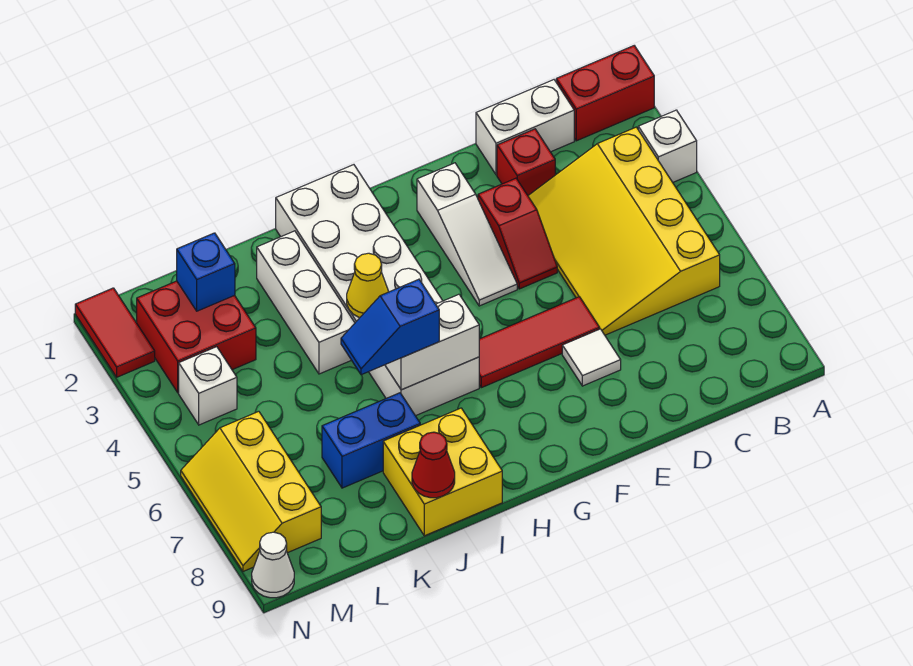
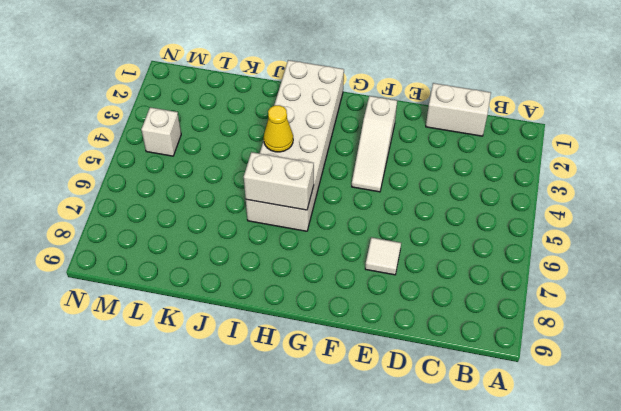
none -> red 1x2 brick [556,46,654,141]
none -> white 1x1 brick [638,110,697,182]
none -> yellow 3x4 slope [528,127,720,335]

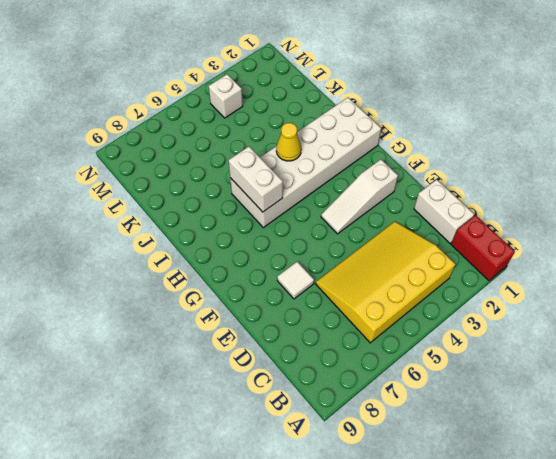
none -> white 1x1 brick [638,110,697,182]
none -> red 1x1 brick [497,129,555,195]
none -> red 1x2 slope [478,178,557,289]

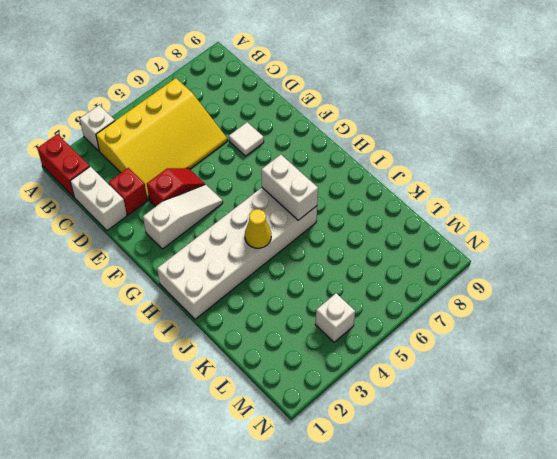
none -> red 1x3 tile [479,297,600,388]
none -> yellow 2x2 brick [383,408,502,536]
none -> white 1x3 brick [257,231,355,374]

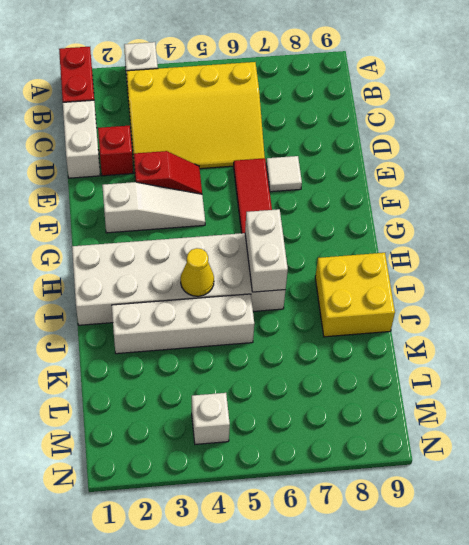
white 1x4 brick [112,294,254,354] -> white 1x3 brick [257,231,355,374]
none -> blue 1x2 brick [322,393,420,488]
none -> red 2x2 brick [137,281,256,393]
none -> yellow 2x3 slope [181,411,321,571]

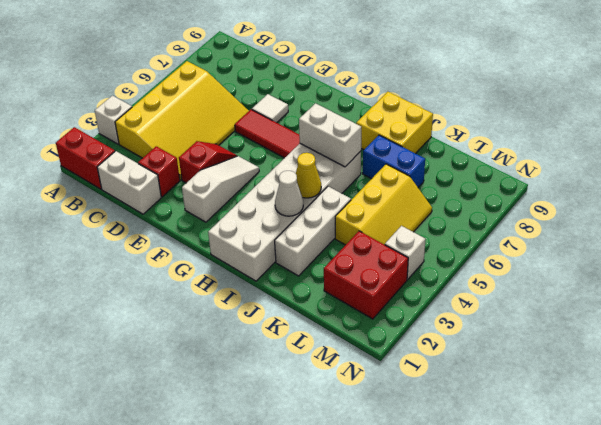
white 1x1 cone [275,171,303,216] -> white 1x1 cone moved to [252,532,294,598]
yellow 2x3 slope [335,164,432,245] -> yellow 2x3 slope moved to [181,411,321,571]
none -> red 1x2 tile [75,288,155,377]
none -> red 1x1 cone [412,432,455,498]
none -> blue 1x1 brick [177,233,235,311]

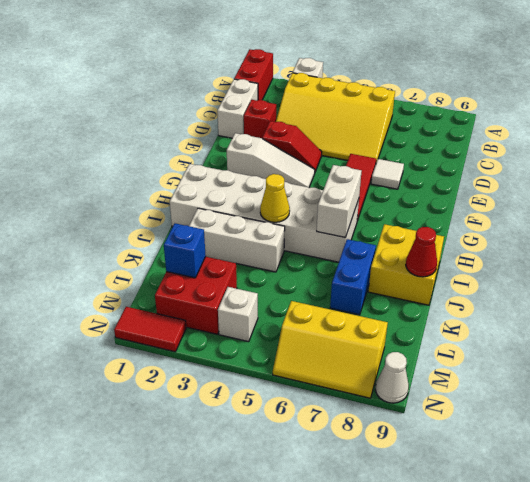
none -> blue 1x2 slope [341,279,439,375]

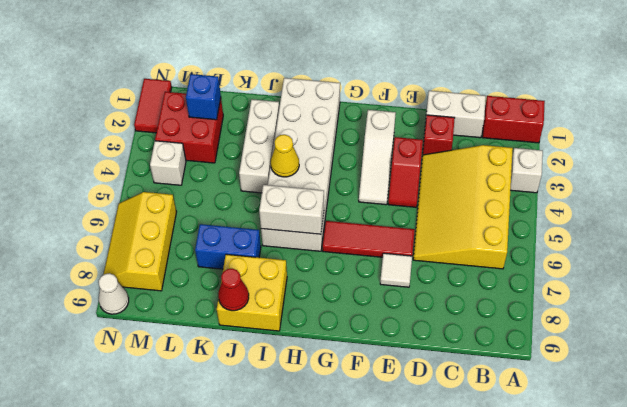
none -> blue 1x2 slope [341,279,439,375]

